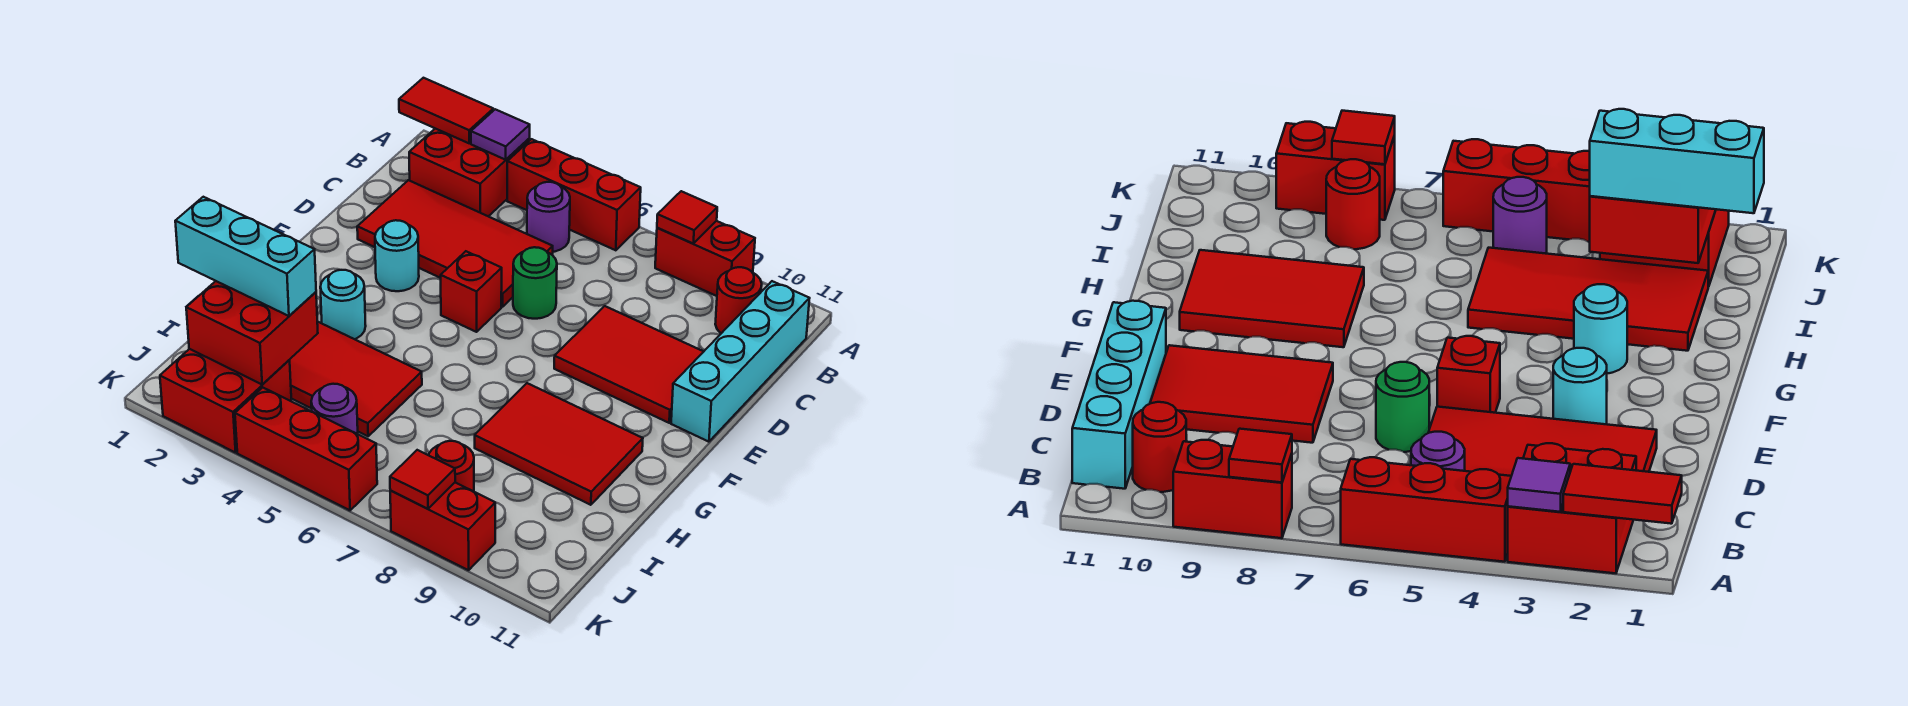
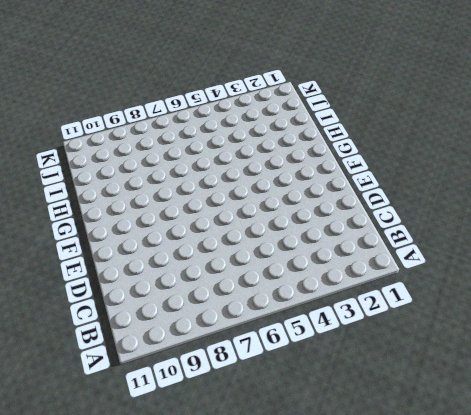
none -> red 2x2 brick [409,129,530,216]
none -> red 1x3 brick [507,139,641,250]
none -> red 1x2 brick [655,221,755,296]

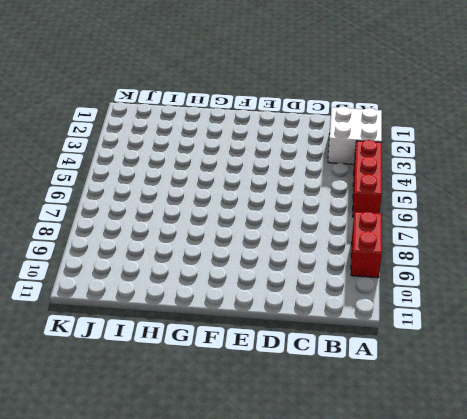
white 2x2 brick [328,106,382,164] -> red 2x2 brick [409,129,530,216]
none -> purple 1x1 round brick [527,182,570,252]
none -> red 1x1 round brick [715,267,762,333]
none -> cyan 1x4 brick [671,281,810,442]

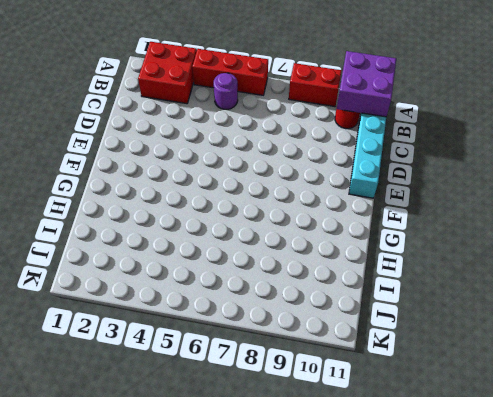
purple 2x2 brick [337,51,396,117] -> none
none -> red 2x4 tile [357,180,553,307]
none -> green 1x1 round brick [513,247,557,319]
none -> red 2x3 tile [554,306,704,423]

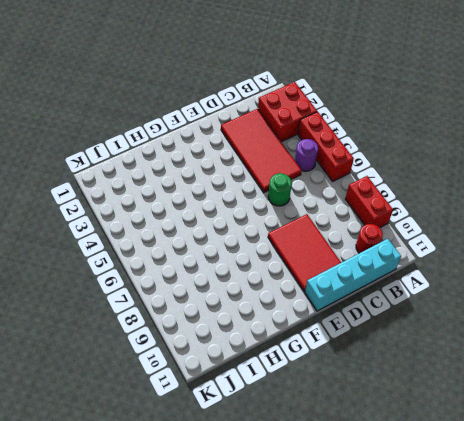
none -> cyan 1x1 round brick [375,220,419,291]
none -> red 1x1 brick [441,251,502,332]
none -> cyan 1x1 round brick [320,270,366,339]

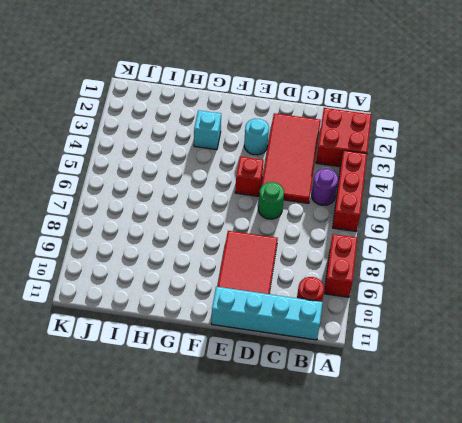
cyan 1x1 brick [194,110,221,150] -> cyan 1x1 round brick [320,270,366,339]
none -> red 2x3 tile [475,383,643,505]
none -> red 2x4 tile [290,321,422,436]
none -> red 2x2 brick [160,349,291,453]

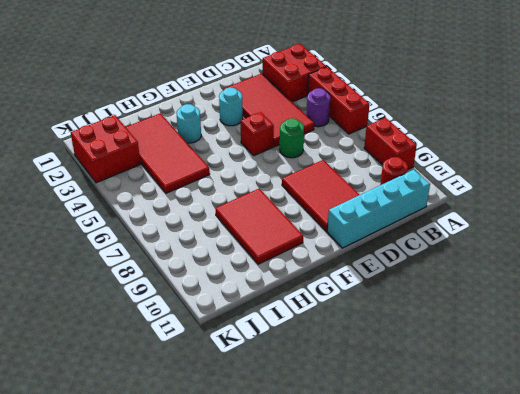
none -> purple 1x1 round brick [311,384,358,434]
none -> red 1x1 round brick [429,441,474,491]
none -> red 1x3 brick [235,387,377,510]

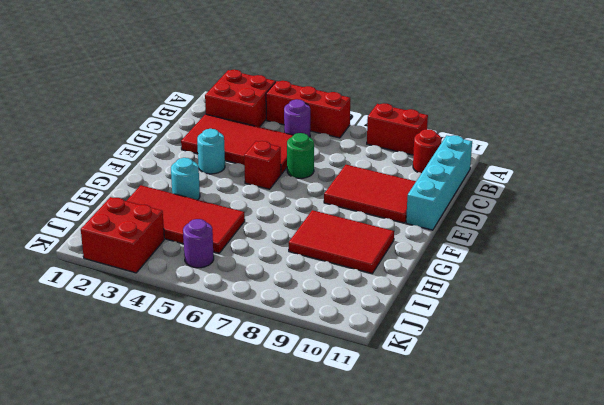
none -> red 1x1 round brick [429,441,474,491]
none -> red 1x3 brick [235,387,377,510]
none -> red 1x2 brick [390,483,495,570]

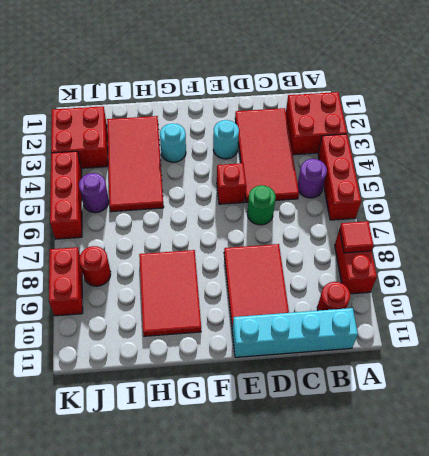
none -> red 1x2 tile [399,78,493,143]
none -> purple 1x1 tile [471,109,530,160]
none -> red 2x2 brick [186,281,318,384]

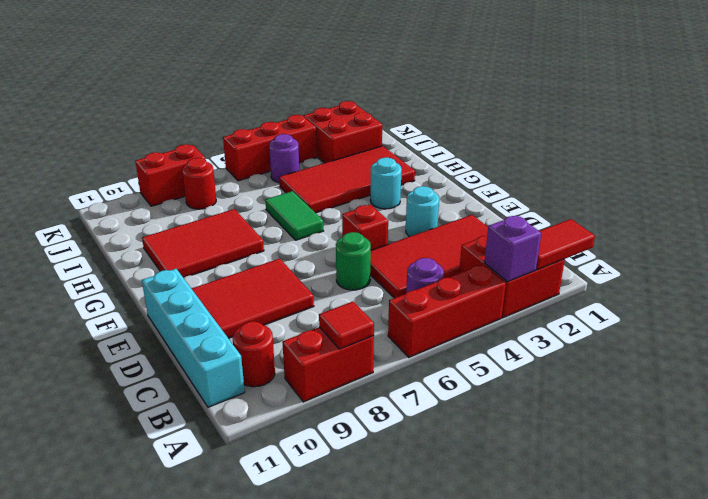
purple 1x1 brick [484,215,541,282] -> purple 1x1 tile [471,109,530,160]
green 1x2 tile [265,191,323,240] -> none
none -> red 2x2 brick [186,281,318,384]
none -> red 1x1 tile [390,450,455,509]
none -> cyan 1x3 brick [175,197,316,316]

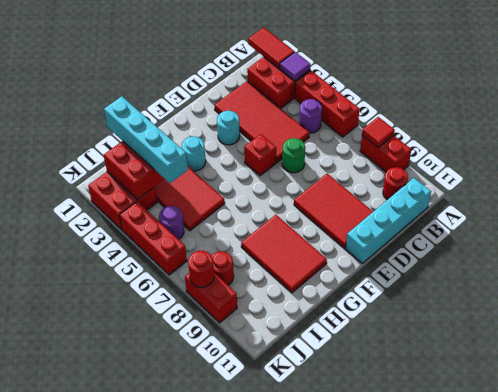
cyan 1x4 brick [104,96,188,183] -> cyan 1x3 brick [175,197,316,316]
red 1x1 round brick [188,251,214,287] -> red 1x1 tile [390,450,455,509]

